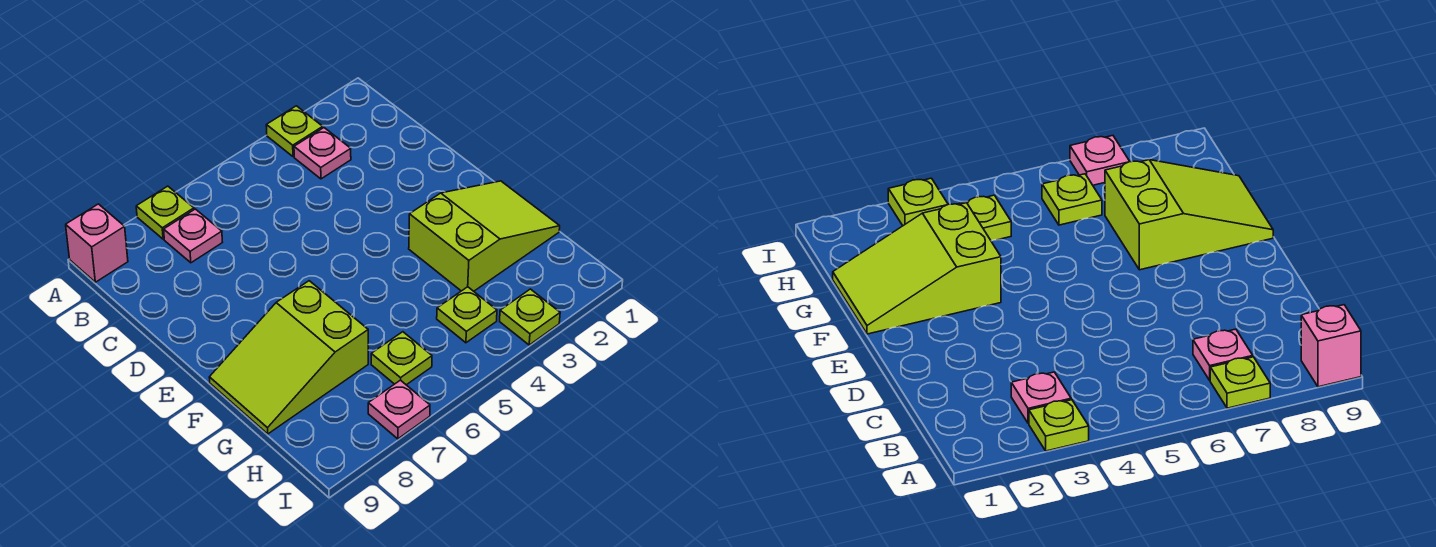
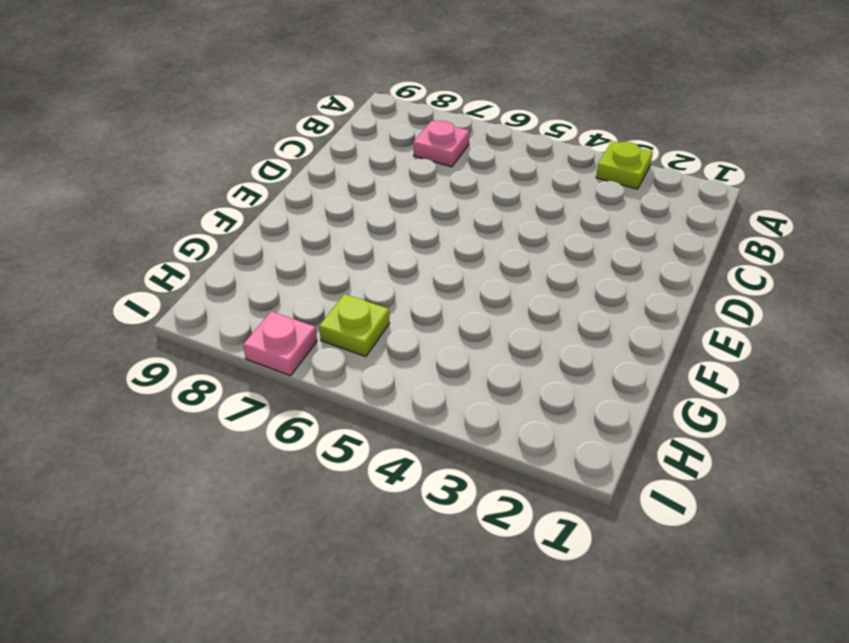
none -> lime 1x1 plate [136,186,194,239]
none -> pink 1x1 brick [66,204,128,282]

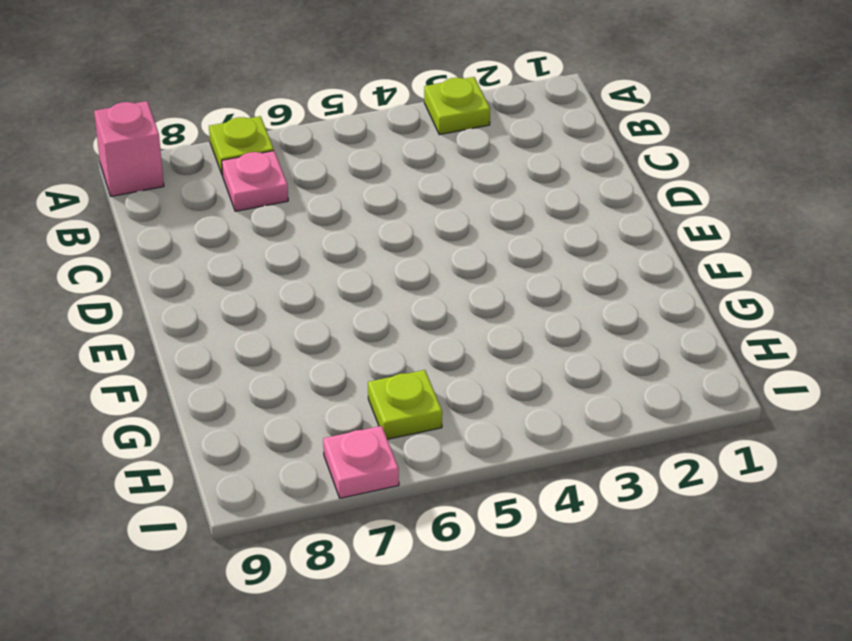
none -> pink 1x1 plate [294,128,351,179]
none -> lime 2x3 slope [409,181,560,291]

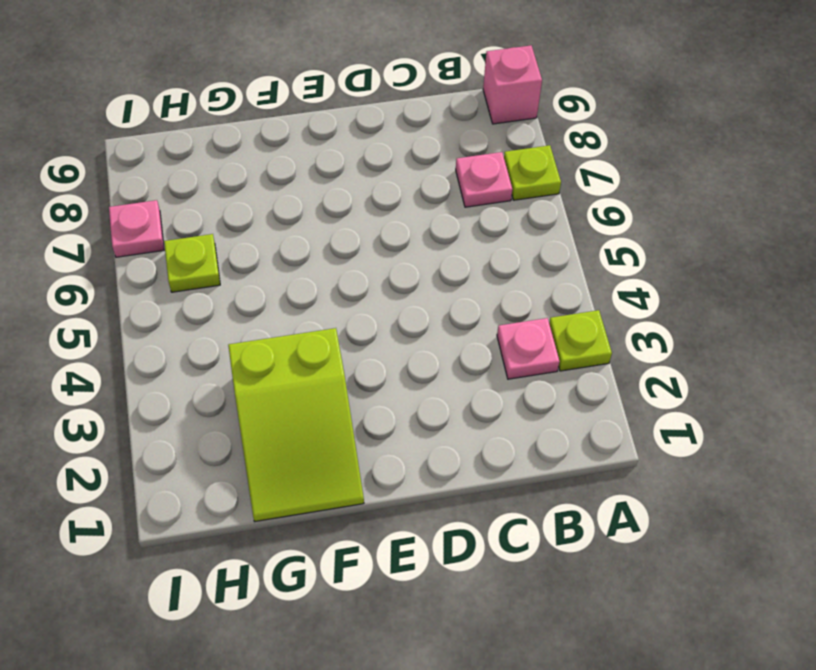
none -> lime 2x3 slope [209,281,368,434]
none -> lime 1x1 plate [437,287,497,343]

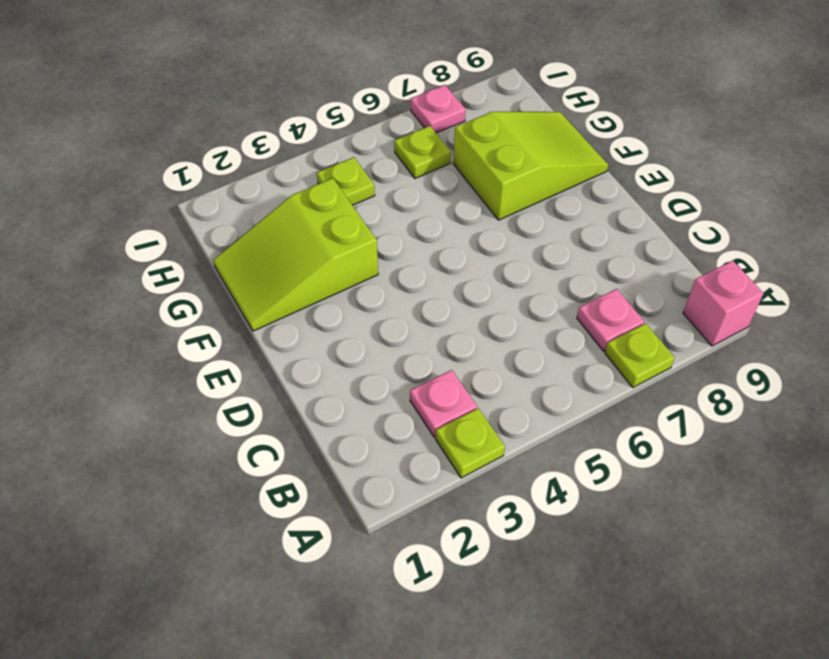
none -> lime 1x1 plate [500,289,560,345]

